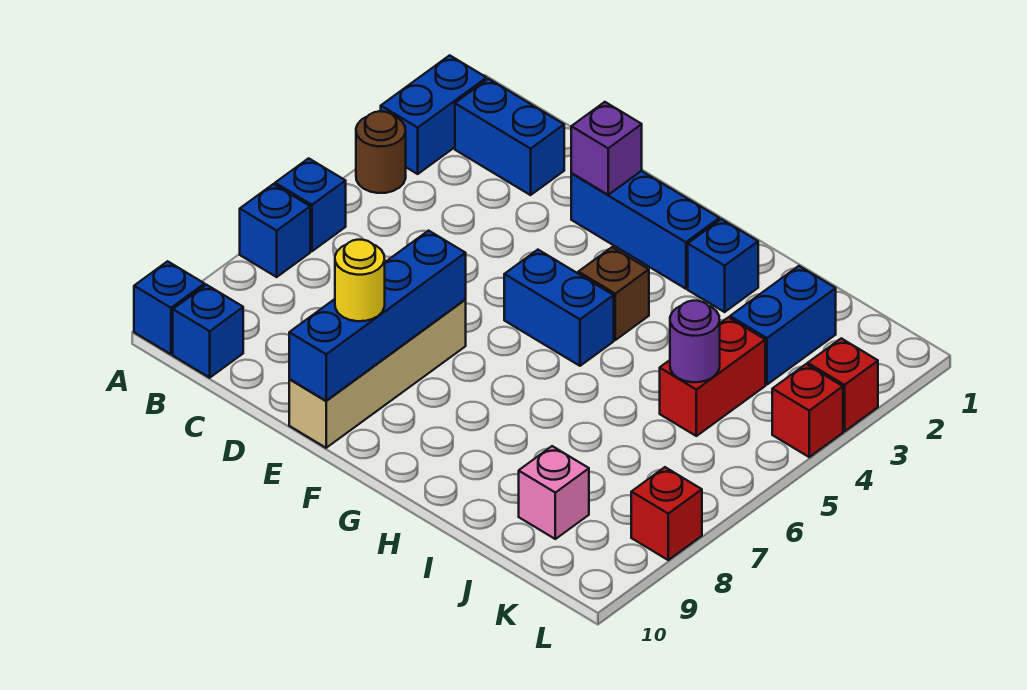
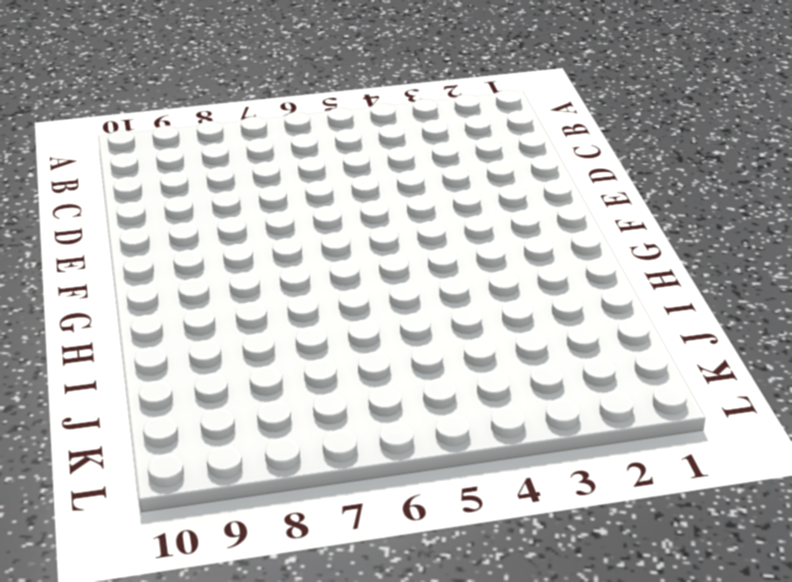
none -> blue 1x2 brick [381,55,487,174]
none -> brown 1x1 round brick [356,111,406,193]
none -> blue 1x1 brick [275,158,346,251]

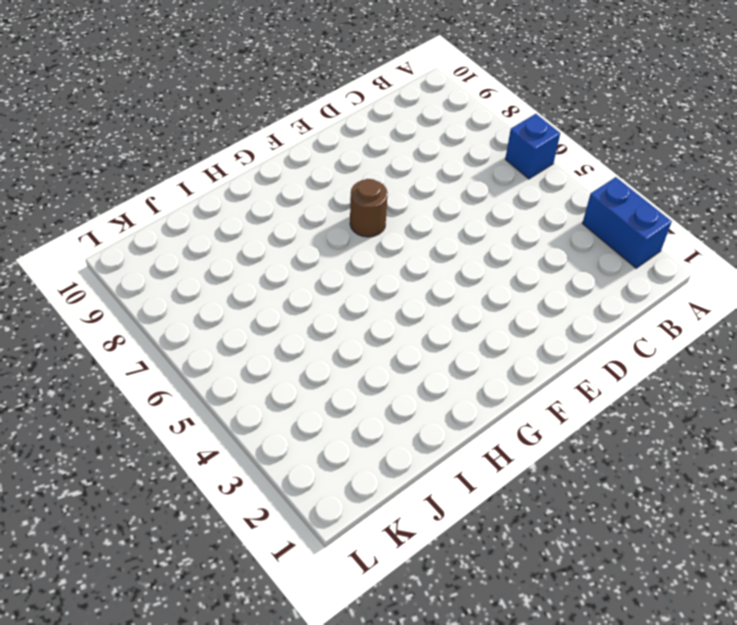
brown 1x1 round brick [350,179,388,237] -> brown 1x1 round brick moved to [356,111,406,193]
none -> blue 1x1 brick [240,184,310,277]
none -> blue 1x1 brick [134,261,205,354]
none -> blue 1x2 brick [455,79,564,195]

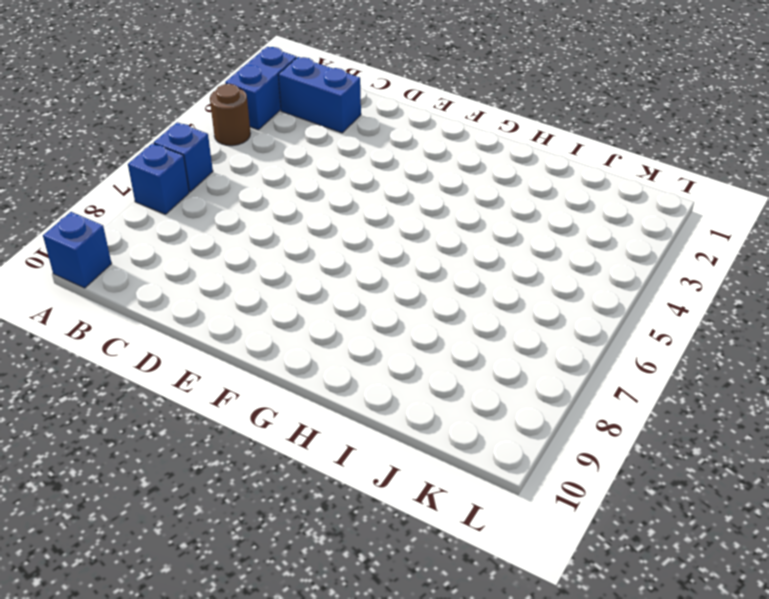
none -> blue 1x1 brick [173,285,243,378]
none -> blue 1x3 brick [571,171,719,289]
none -> tan 1x4 brick [289,300,466,448]

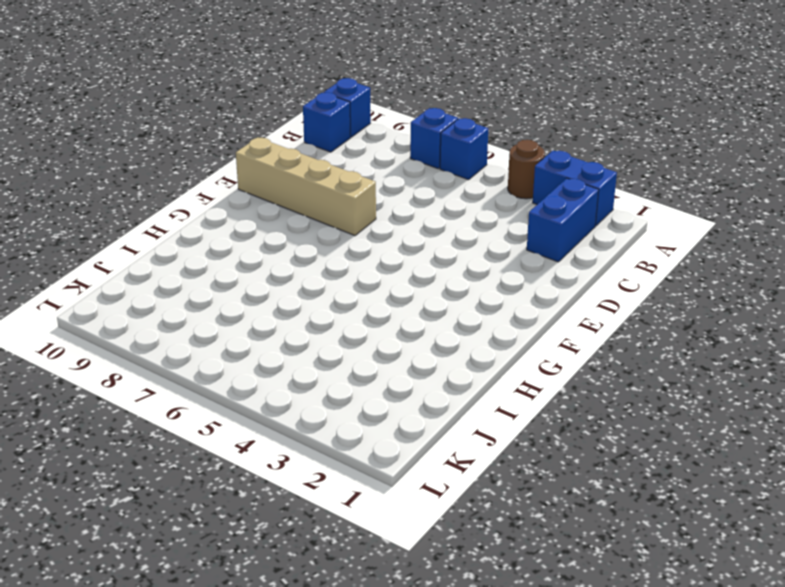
none -> blue 1x3 brick [571,171,719,289]
none -> blue 1x2 brick [504,250,614,366]
none -> brown 1x1 brick [578,247,649,340]

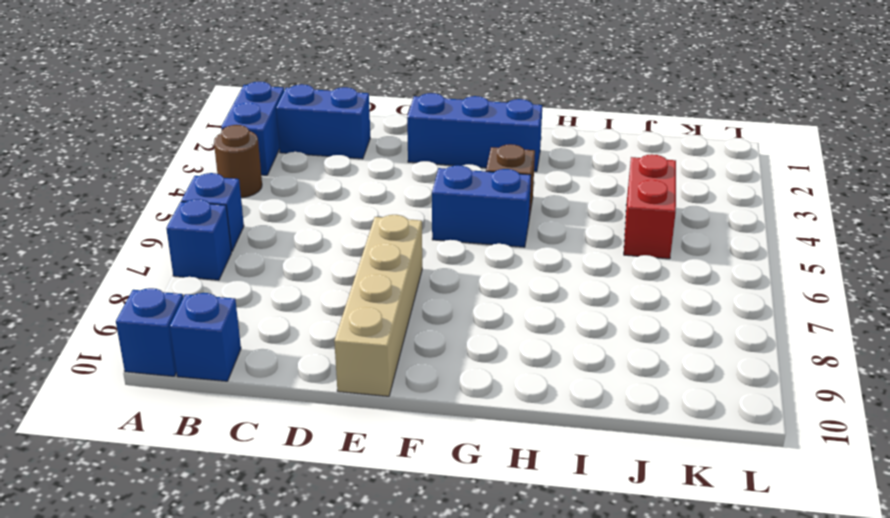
none -> blue 1x1 brick [688,219,758,312]
none -> blue 1x2 brick [730,266,836,385]
none -> pink 1x1 brick [519,446,589,539]

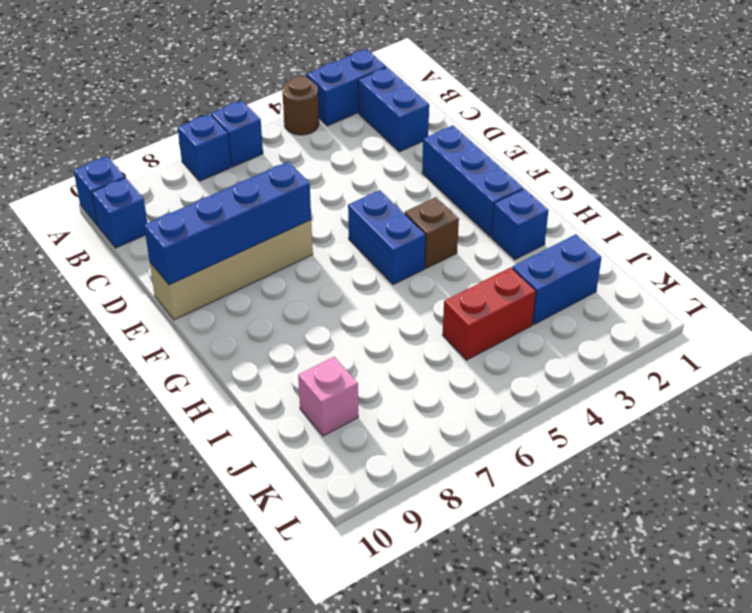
none -> red 1x1 brick [808,338,878,431]
none -> red 1x1 brick [772,364,843,457]
none -> red 1x1 brick [631,467,702,560]

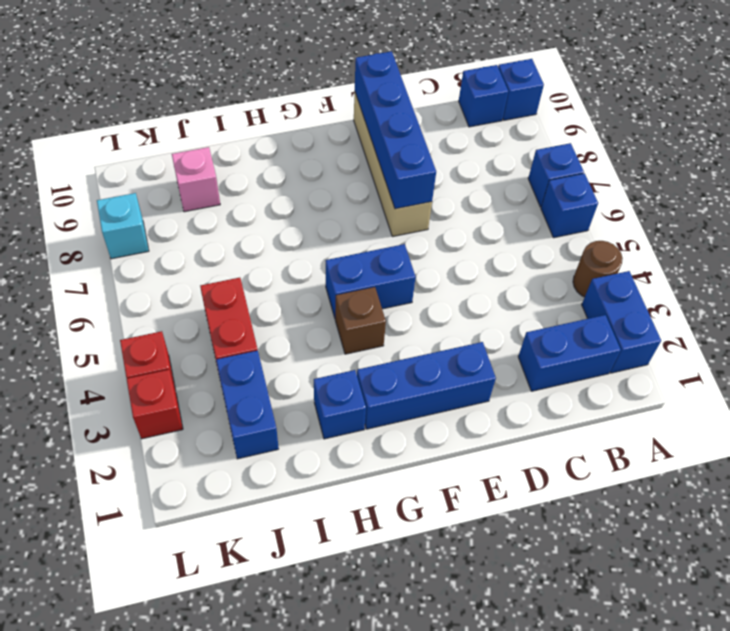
cyan 1x1 brick [97,193,149,259] -> red 1x1 brick [631,467,702,560]
none -> purple 1x1 brick [571,102,642,195]
none -> purple 1x1 round brick [670,301,720,382]
none -> yellow 1x1 round brick [335,240,385,321]

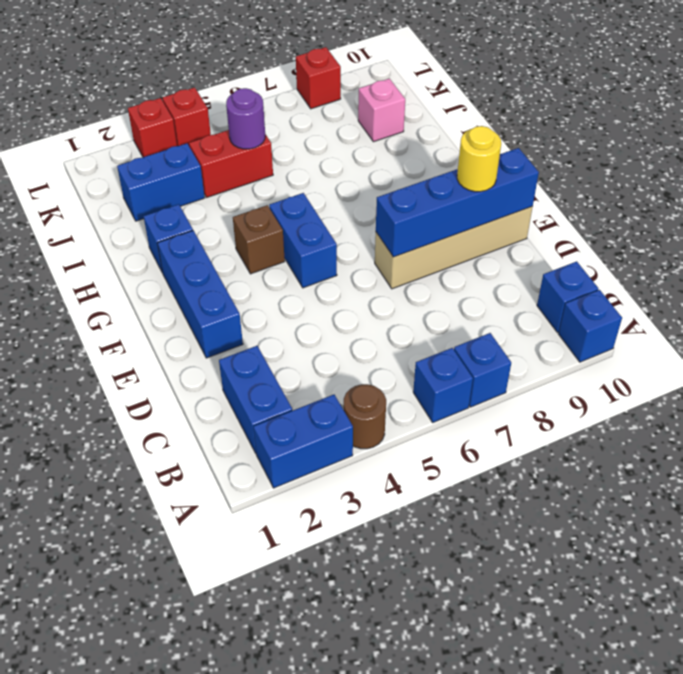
none -> purple 1x1 brick [571,102,642,195]

